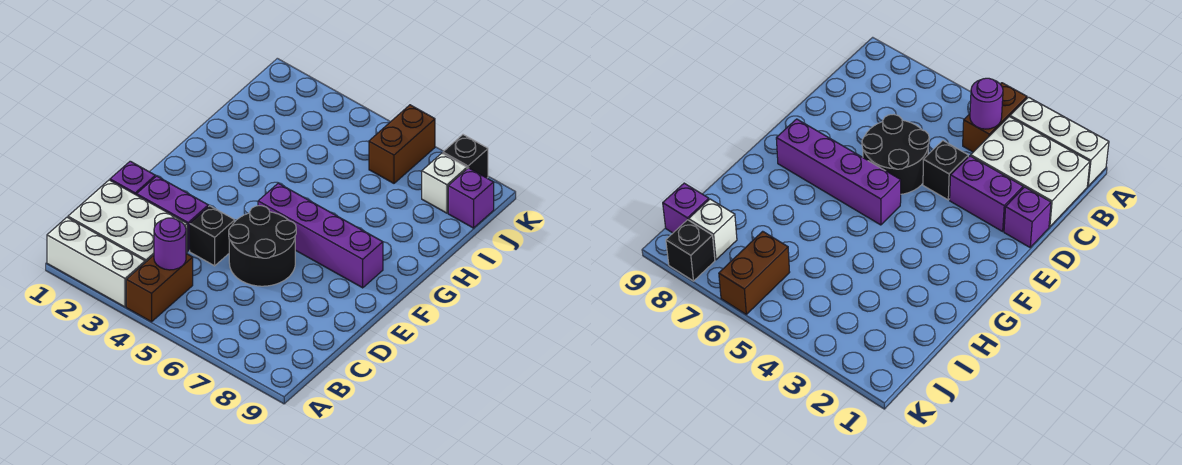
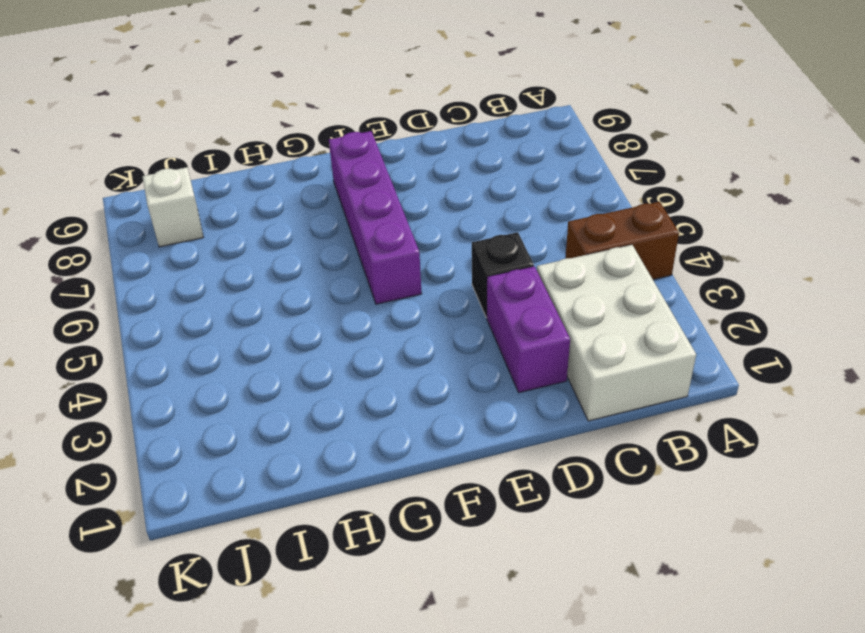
none -> white 1x3 brick [47,217,145,307]
none -> purple 1x1 brick [110,161,155,195]
none -> black 2x2 round brick [229,206,296,286]

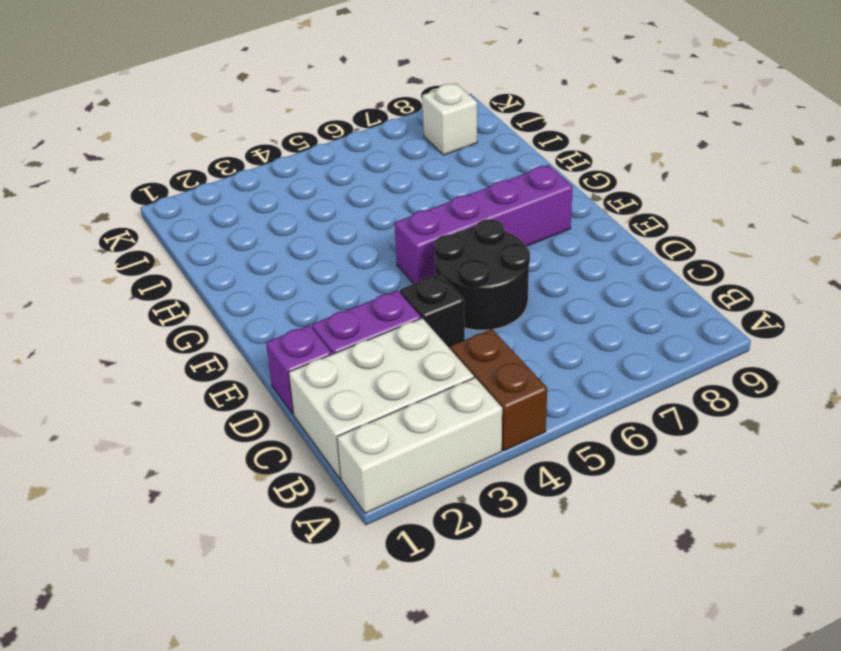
none -> brown 1x2 brick [369,105,435,183]
none -> purple 1x1 brick [448,168,494,228]
none -> black 1x1 brick [443,135,488,178]

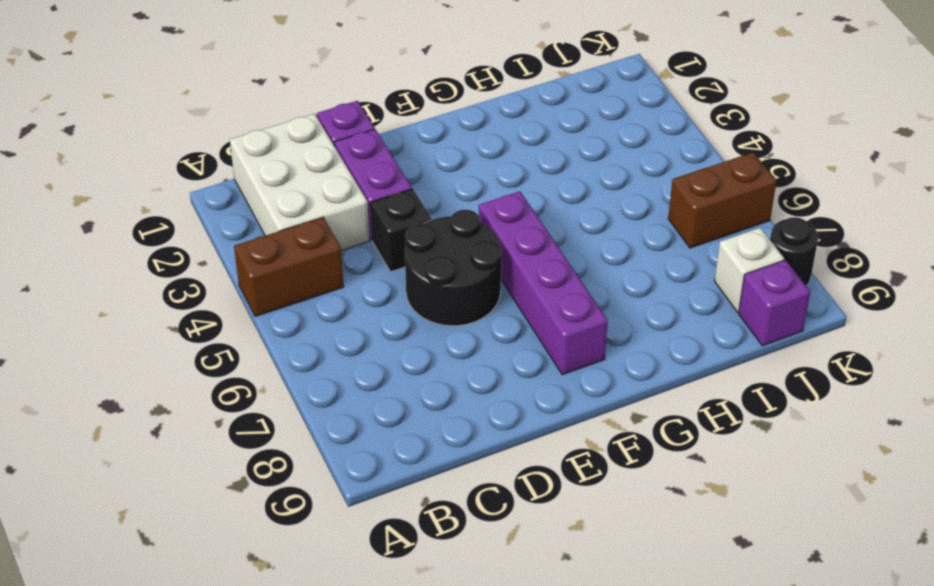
black 1x1 round brick [770,217,818,286] -> black 1x1 brick [443,135,488,178]
none -> white 1x3 brick [47,217,145,307]
none -> purple 1x1 round brick [154,218,186,270]

